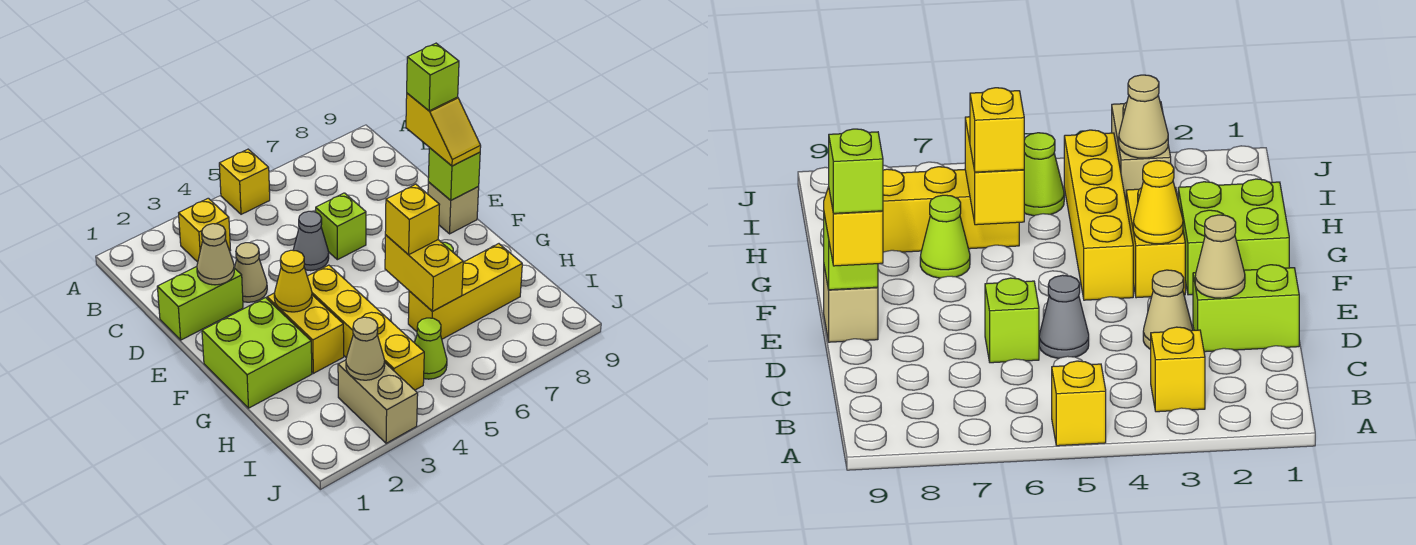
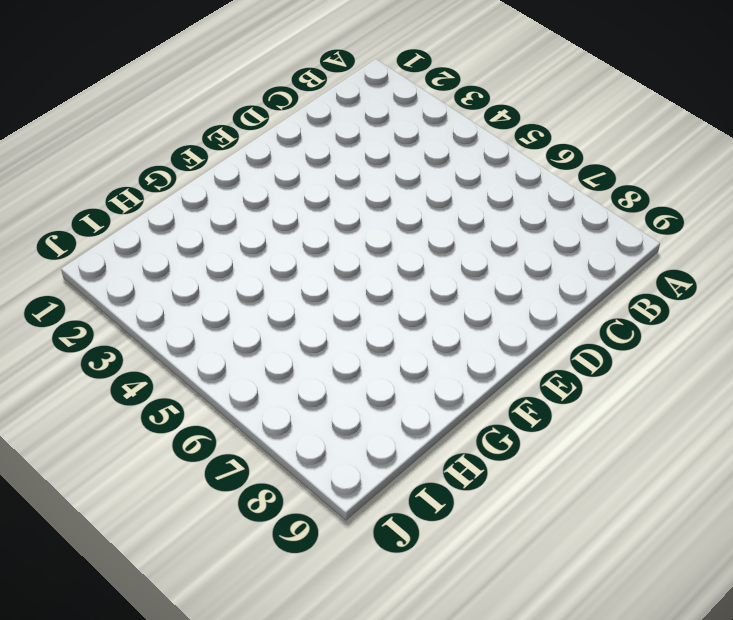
none -> yellow 1x1 brick [219,149,270,214]
none -> yellow 1x1 brick [179,198,230,262]
none -> lime 1x2 brick [157,267,243,340]

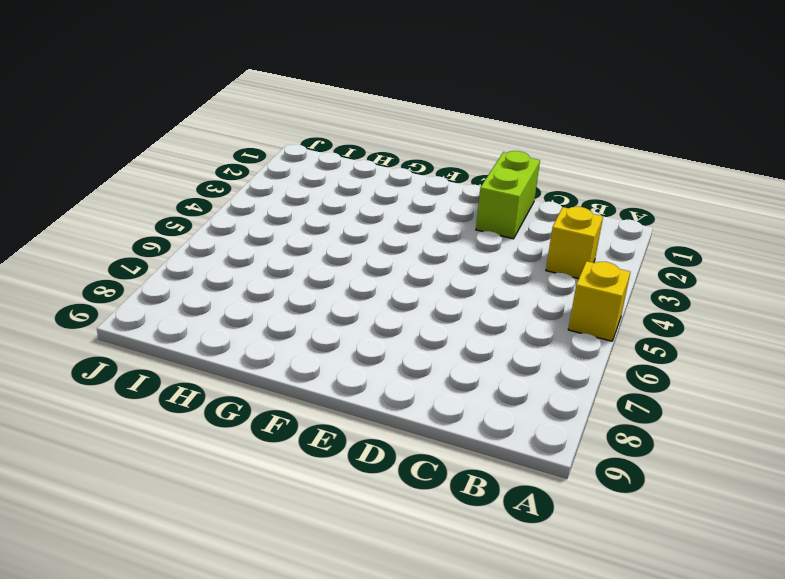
none -> tan 1x1 cone [235,243,267,302]
none -> grey 1x1 cone [293,211,329,271]
none -> lime 1x1 brick [316,193,366,260]

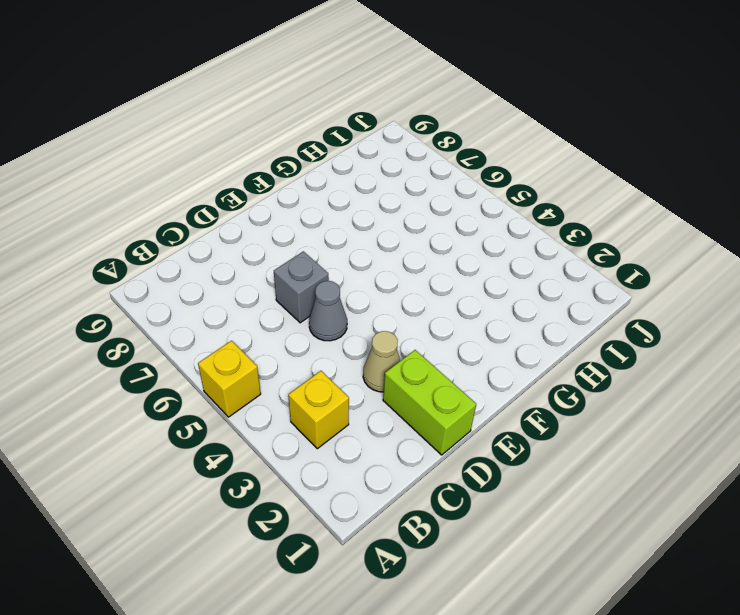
grey 1x1 brick [274,251,329,323] -> lime 1x1 brick [316,193,366,260]
none -> tan 1x1 brick [428,182,479,234]
none -> lime 2x2 brick [202,298,312,408]
none -> yellow 1x2 brick [267,293,344,373]

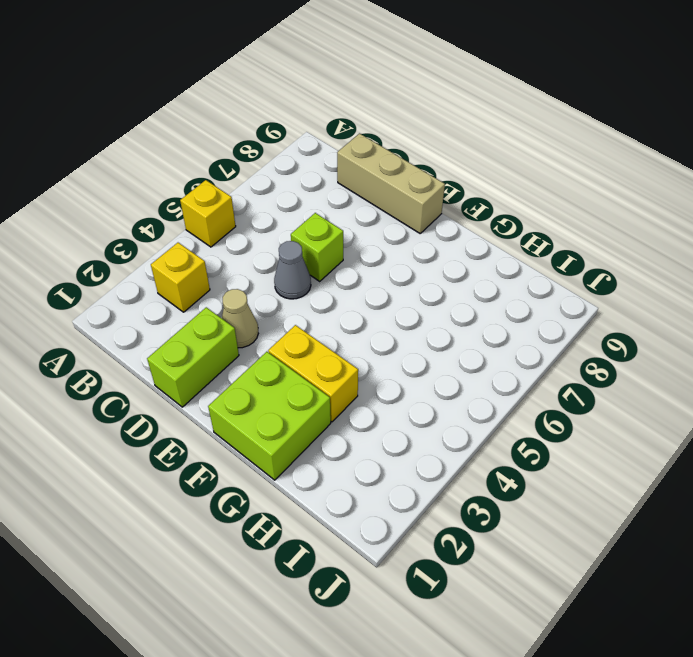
tan 1x3 brick [337,134,445,233] -> tan 1x1 brick [428,182,479,234]
none -> yellow 1x4 brick [307,265,424,390]
none -> lime 1x1 cone [920,195,970,278]
none -> yellow 1x3 brick [408,244,522,339]

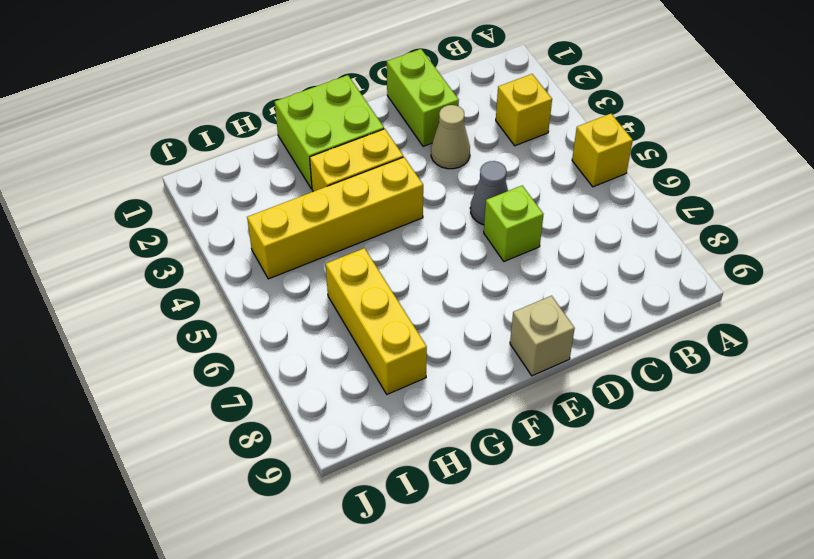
none -> lime 1x1 cone [920,195,970,278]
none -> tan 1x2 brick [338,360,418,443]
none -> lime 1x1 cone [415,318,447,379]

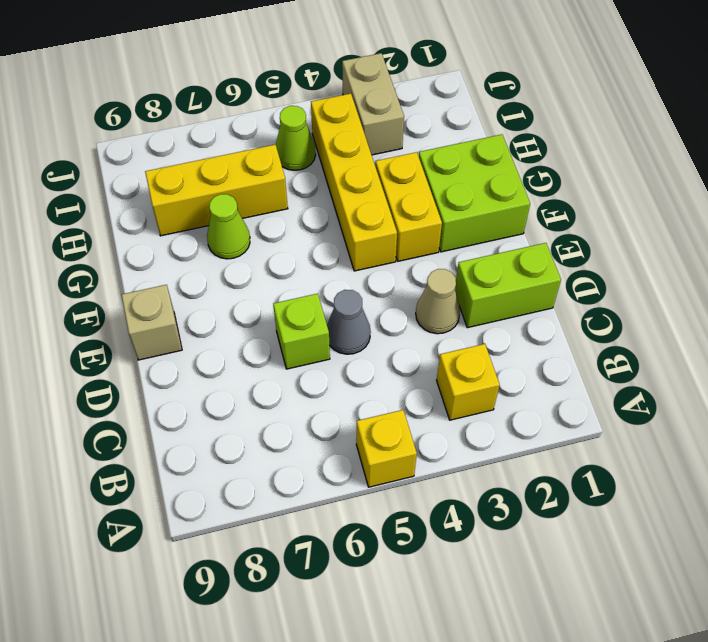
none -> tan 1x1 cone [197,224,234,285]
none -> lime 1x1 brick [428,148,480,200]
none -> yellow 1x1 cone [274,250,312,312]

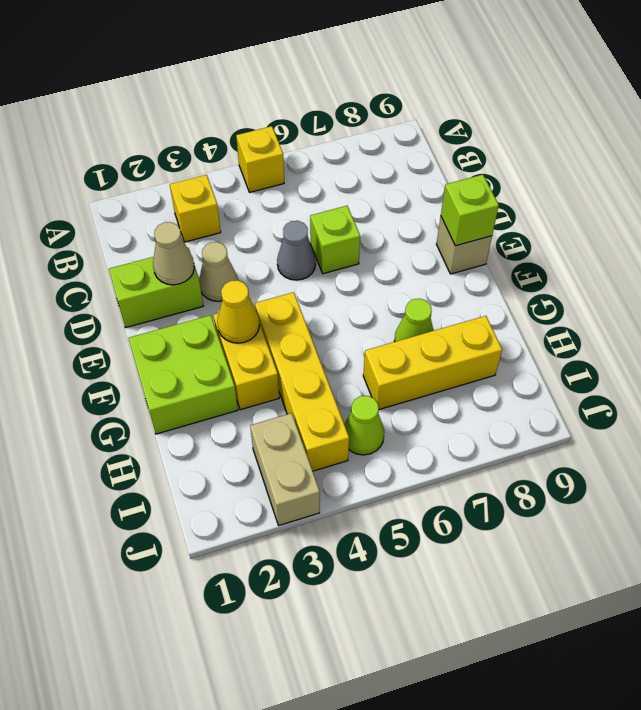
none -> yellow 1x2 brick [385,235,463,311]
none -> tan 1x1 cone [346,317,385,380]
none -> yellow 1x2 slope [406,93,481,166]

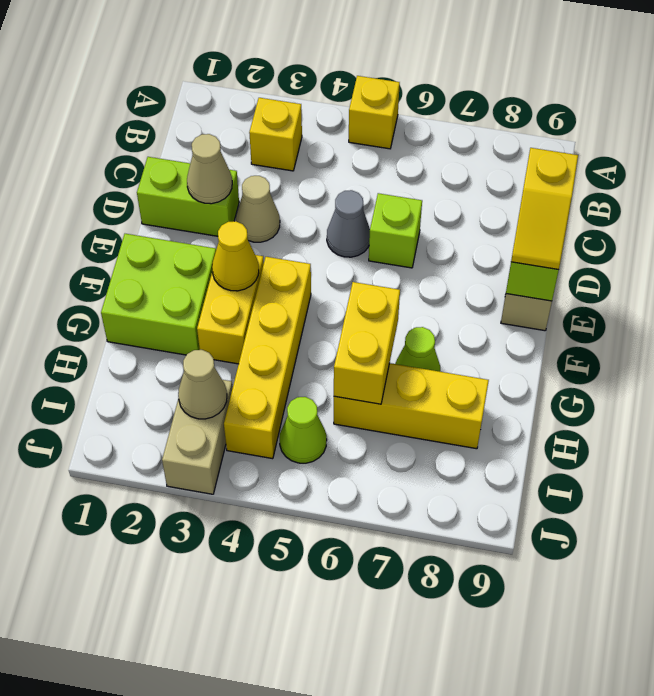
none -> yellow 1x1 brick [385,184,440,255]
none -> lime 1x1 brick [407,43,459,111]

